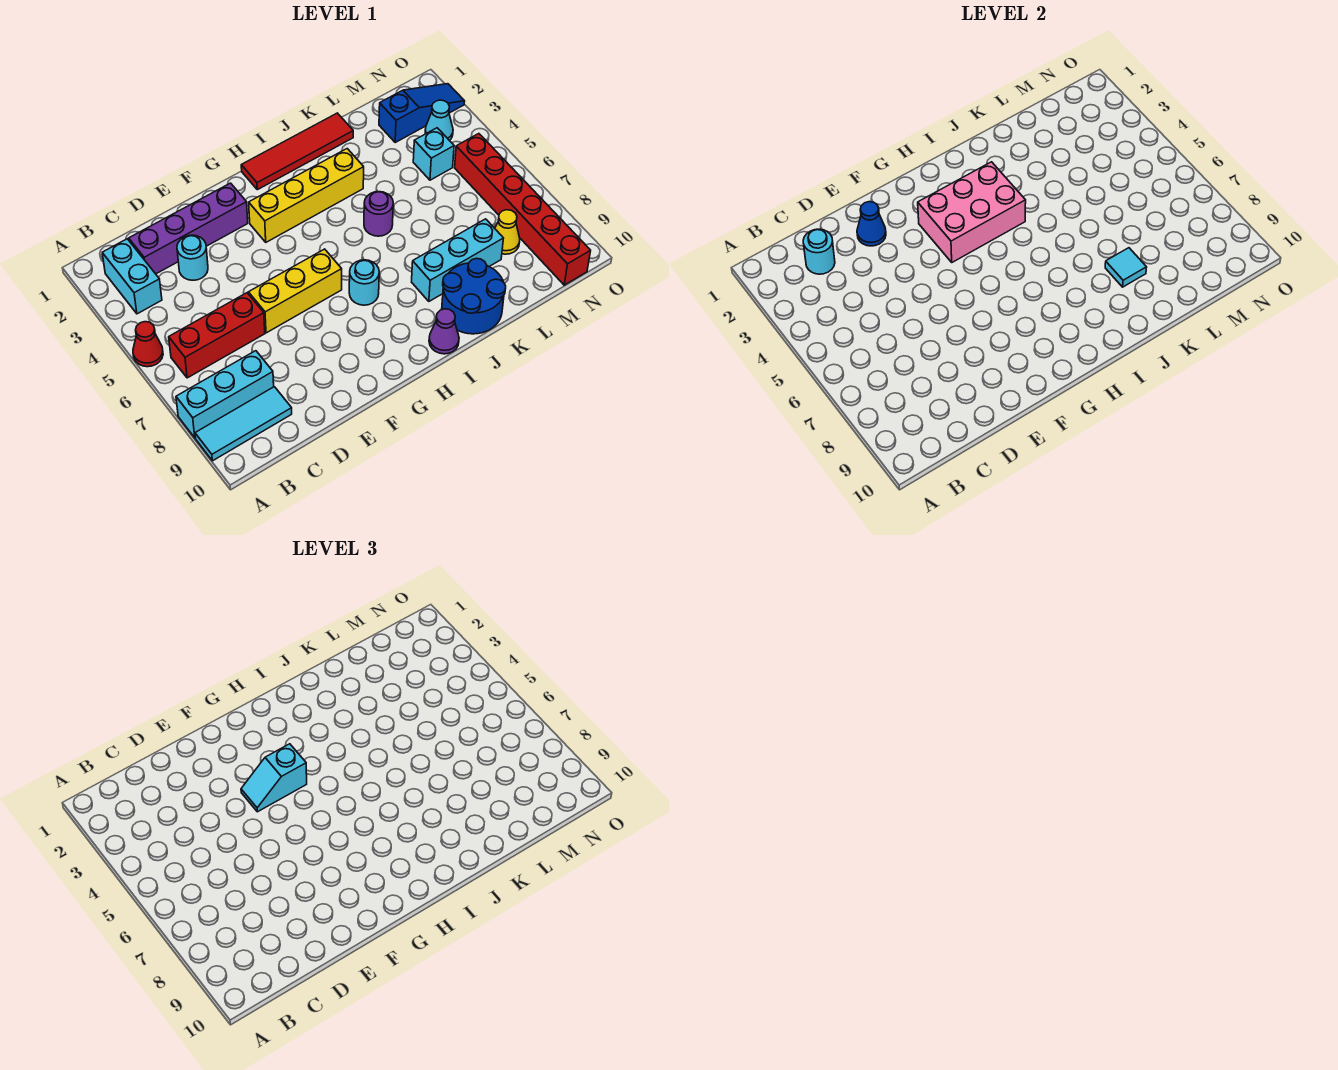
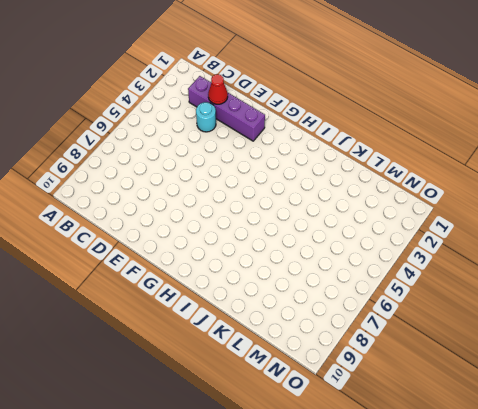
red 1x1 cone [208,74,228,104] -> red 1x1 cone moved to [133,322,163,367]
none -> cyan 1x3 brick [176,351,274,438]
none -> cyan 1x3 tile [195,387,292,461]
none -> cyan 1x2 brick [102,239,162,314]

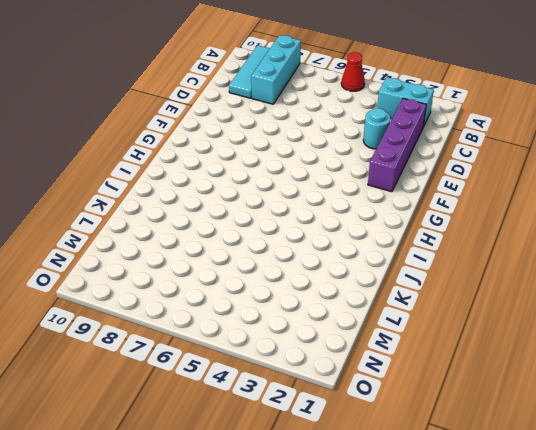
none -> red 1x3 brick [169,293,265,378]
none -> yellow 1x3 brick [248,249,342,333]
none -> yellow 1x4 brick [249,149,364,242]

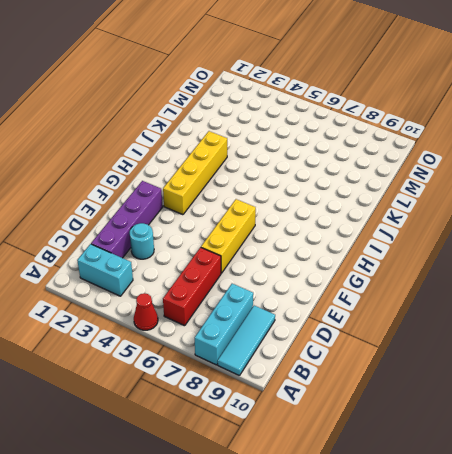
none -> red 1x4 tile [241,113,353,190]
none -> cyan 1x1 round brick [349,260,379,305]
none -> purple 1x1 cone [429,309,459,354]

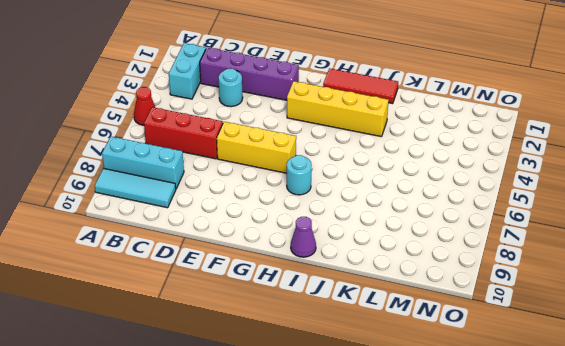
red 1x3 tile [323,68,398,104] -> red 1x4 tile [241,113,353,190]
none -> purple 1x1 round brick [364,192,393,236]
none -> cyan 1x3 brick [412,219,504,301]
none -> blue 2x2 round brick [442,258,506,334]

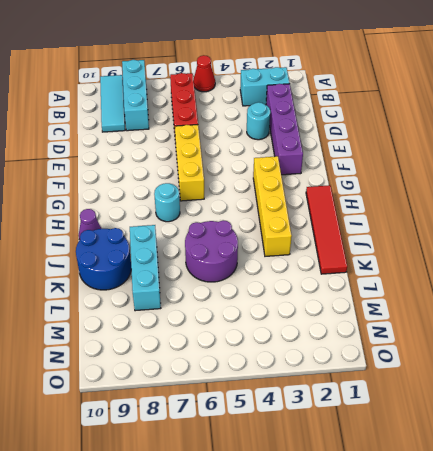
purple 2x2 round brick [185,220,238,282] -> purple 1x1 round brick [364,192,393,236]
none -> blue 1x3 slope [379,84,465,142]
none -> cyan 1x1 brick [413,128,454,180]
none -> yellow 1x1 cone [495,210,520,254]

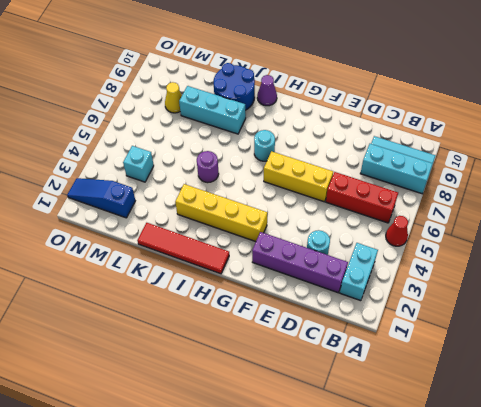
none -> cyan 1x1 cone [425,100,453,141]
none -> red 1x6 brick [455,134,591,285]
none -> cyan 1x1 round brick [803,229,835,274]

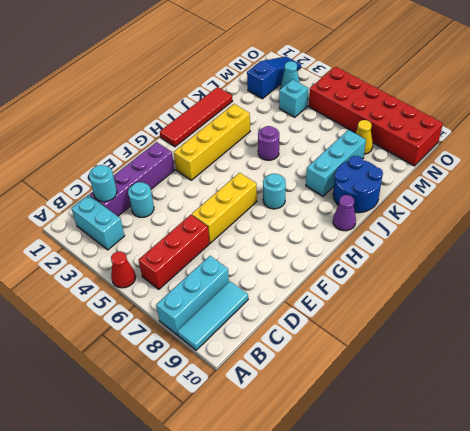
red 2x6 brick [309,67,443,166] -> red 1x6 brick [455,134,591,285]
none -> blue 1x1 cone [857,202,886,246]
none -> pink 2x3 brick [918,162,1026,262]
none -> cyan 1x1 tile [1105,248,1147,287]

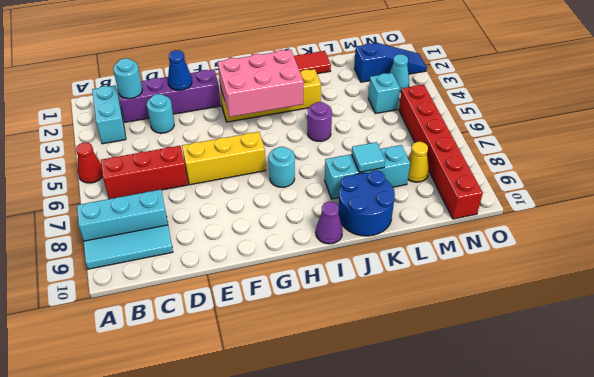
none -> cyan 1x2 slope [241,744,307,812]

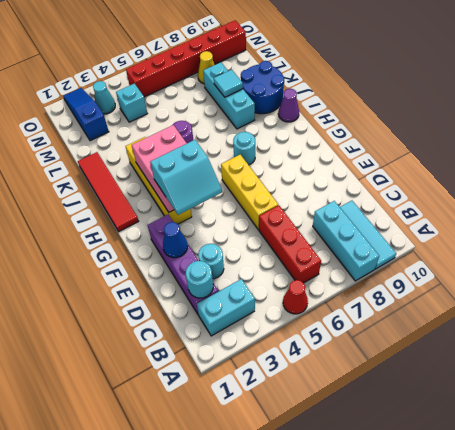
cyan 2x2 slope [150,140,222,215] -> cyan 1x2 slope [241,744,307,812]

